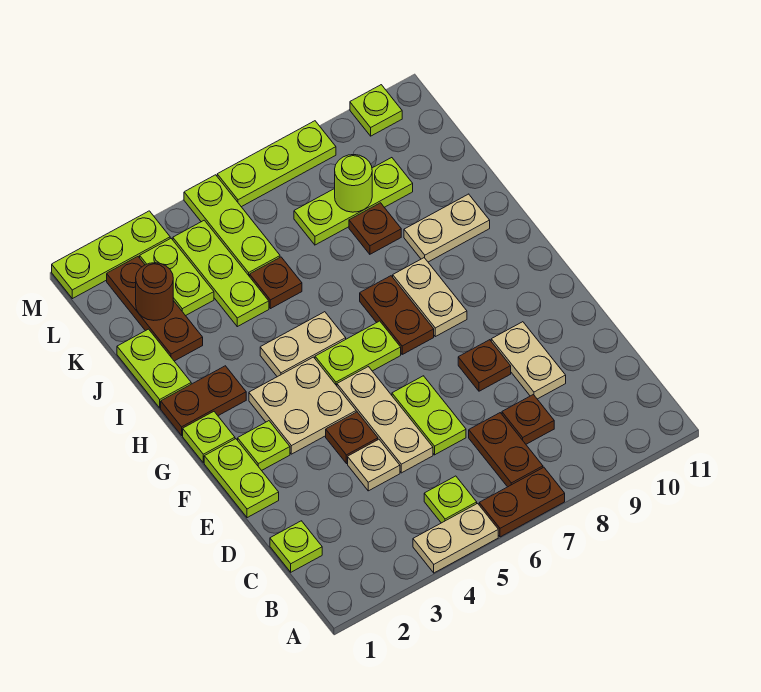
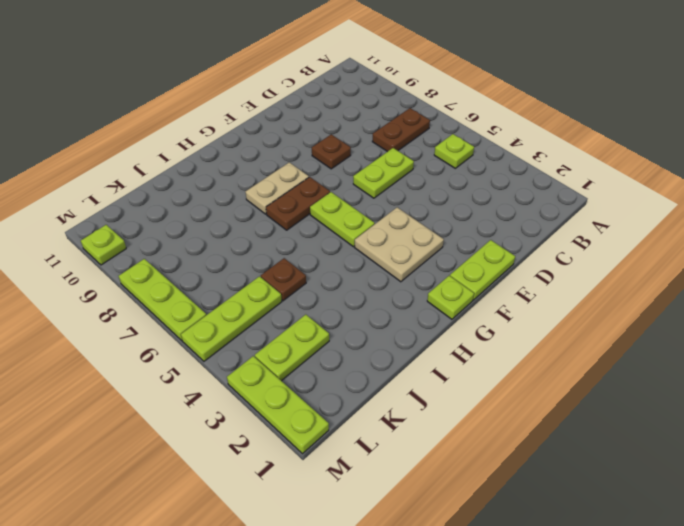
none -> tan 1x2 plate [413,503,498,573]
none -> brown 1x2 plate [479,467,565,537]
none -> lime 1x1 plate [270,521,322,572]
none -> brown 1x1 plate [502,395,554,444]

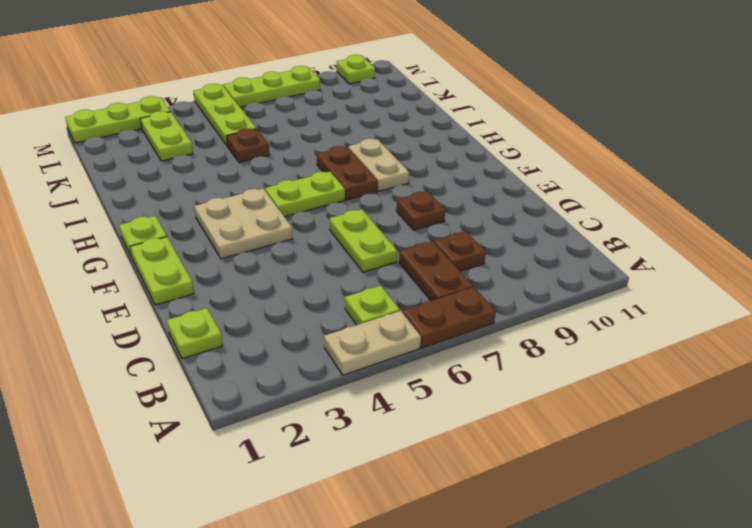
none -> tan 1x1 plate [348,439,400,491]
none -> tan 1x3 plate [337,367,433,473]
none -> tan 1x2 plate [491,322,566,399]
none -> brown 1x1 plate [326,412,378,464]

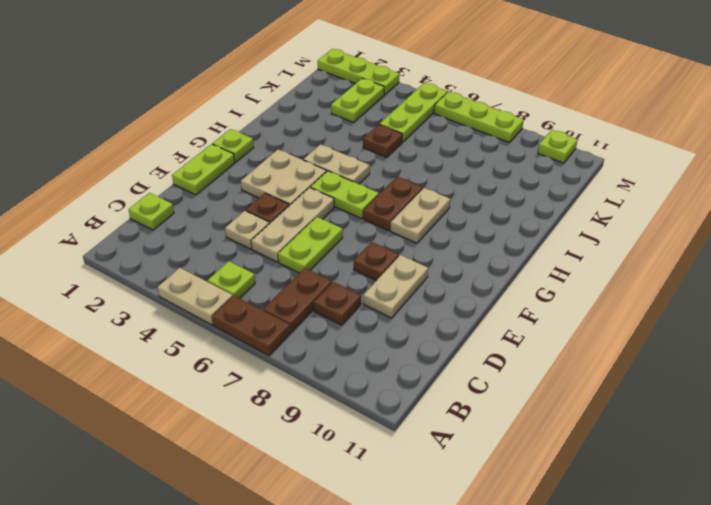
none -> lime 1x1 plate [238,421,290,471]
none -> brown 1x2 plate [161,366,246,435]
none -> lime 1x2 plate [117,329,191,408]
none -> tan 1x2 plate [404,194,490,262]

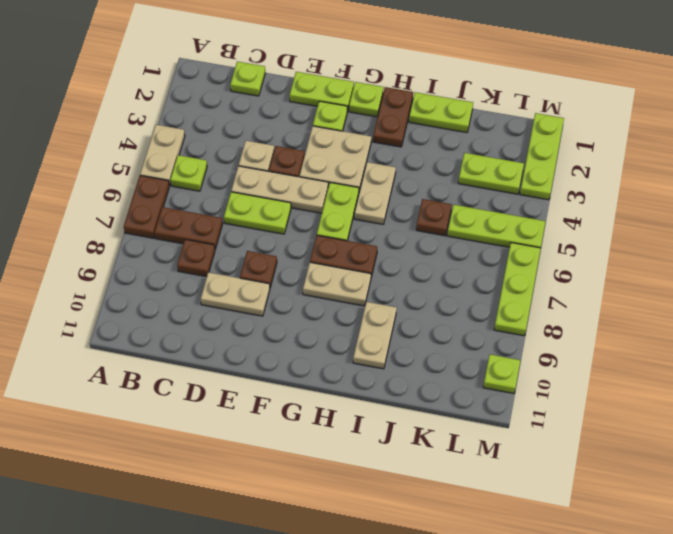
none -> brown 1x3 plate [107,257,203,361]
none -> lime 1x3 plate [173,220,269,327]
none -> brown 1x1 plate [349,203,401,254]
none -> lime 1x3 plate [294,158,413,245]

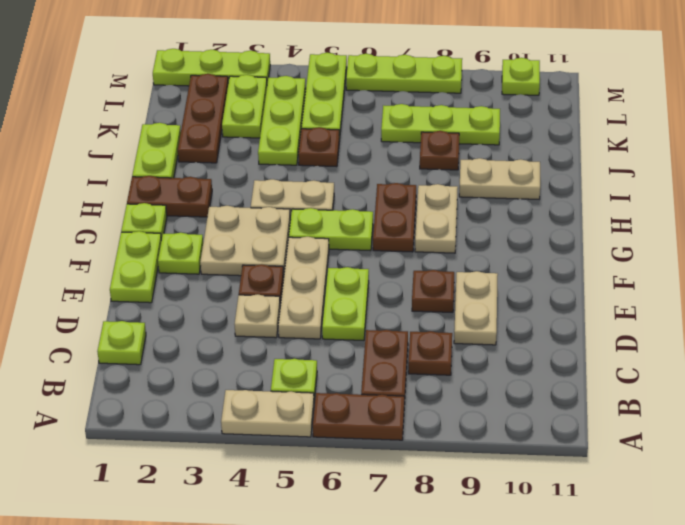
none -> brown 1x1 round brick [136,263,173,320]
none -> lime 1x1 round brick [335,155,372,212]

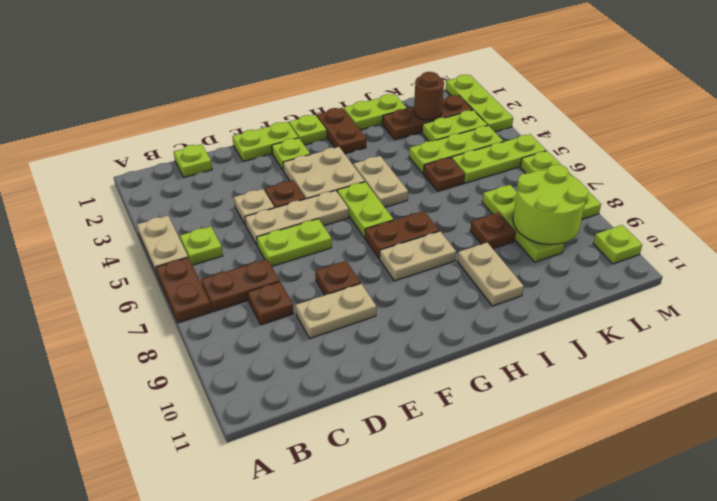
lime 2x2 round brick [513,164,589,245] -> lime 1x1 round brick [335,155,372,212]

